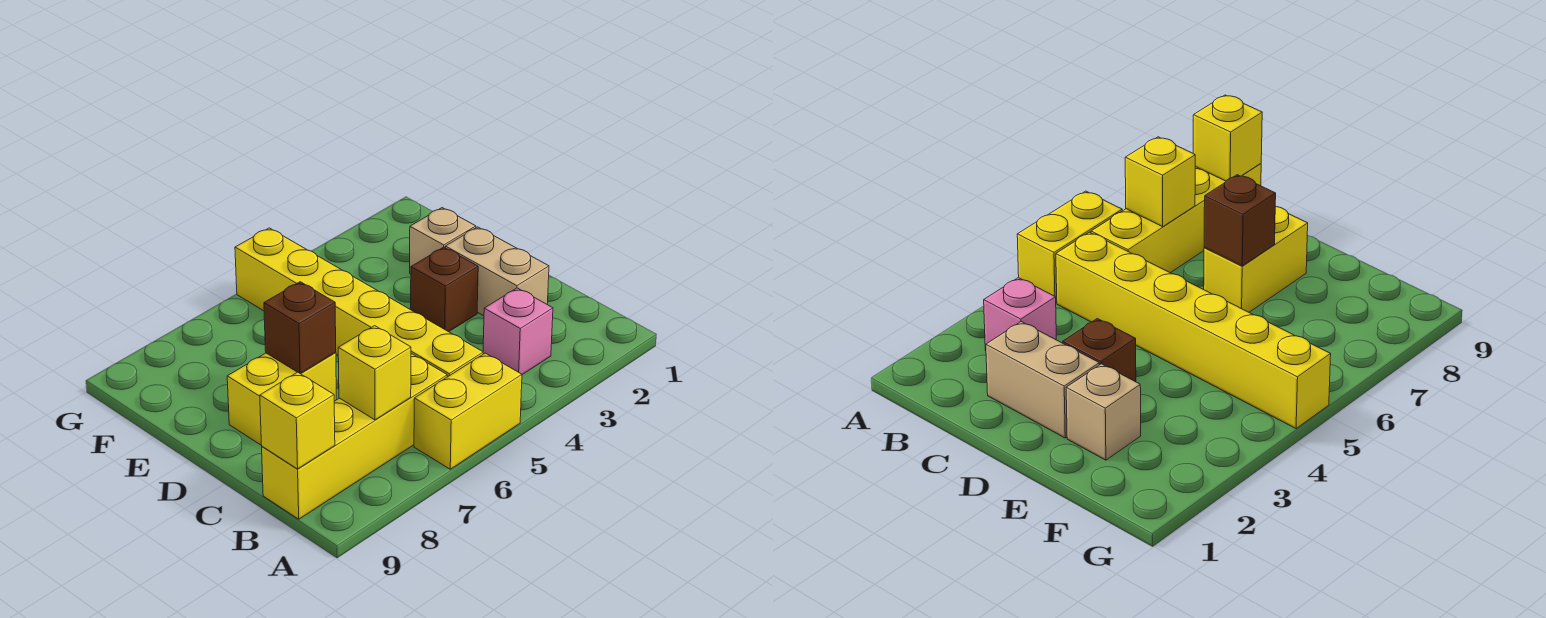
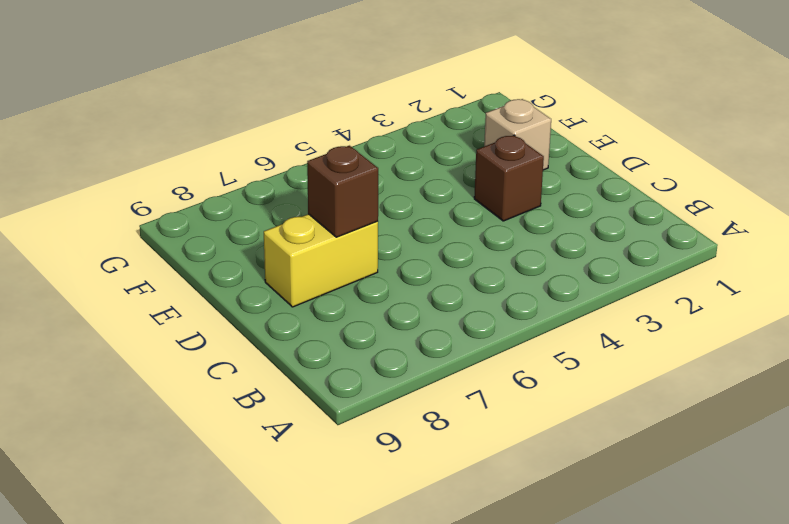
none -> yellow 1x2 brick [414,353,522,469]
none -> pink 1x1 brick [483,288,553,375]

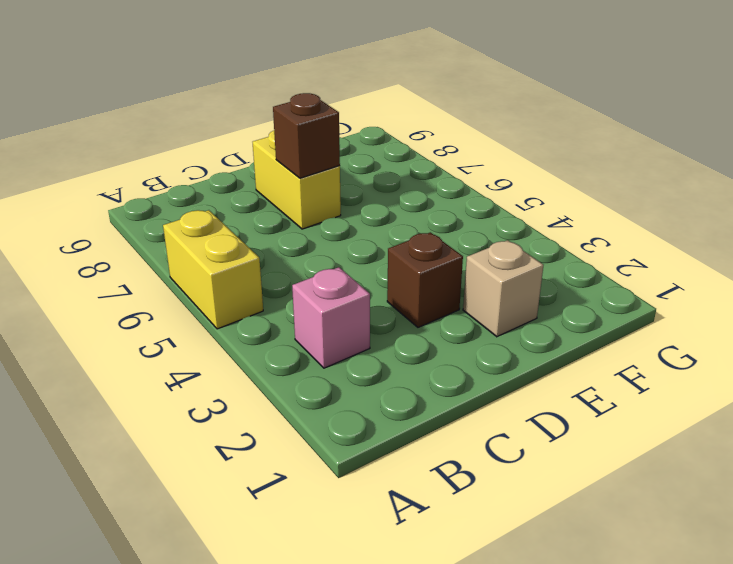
none -> yellow 1x6 brick [235,228,483,377]
none -> yellow 1x4 brick [262,354,447,519]

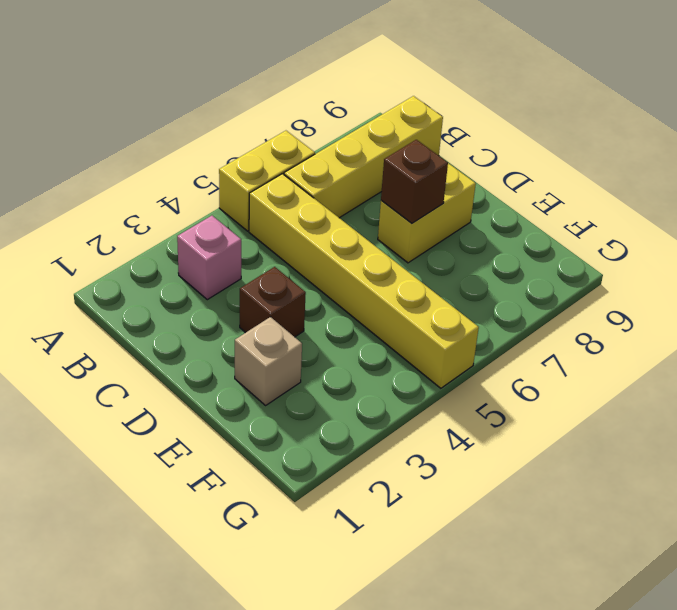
none -> tan 1x2 brick [445,227,549,316]
none -> yellow 1x1 brick [338,326,411,420]

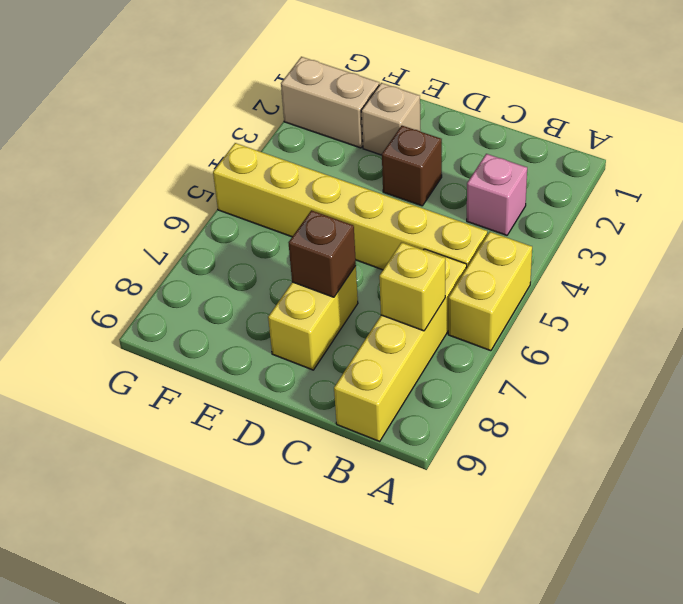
tan 1x2 brick [281,57,379,148] -> tan 1x2 brick moved to [445,227,549,316]
none -> yellow 1x1 brick [260,372,335,469]

